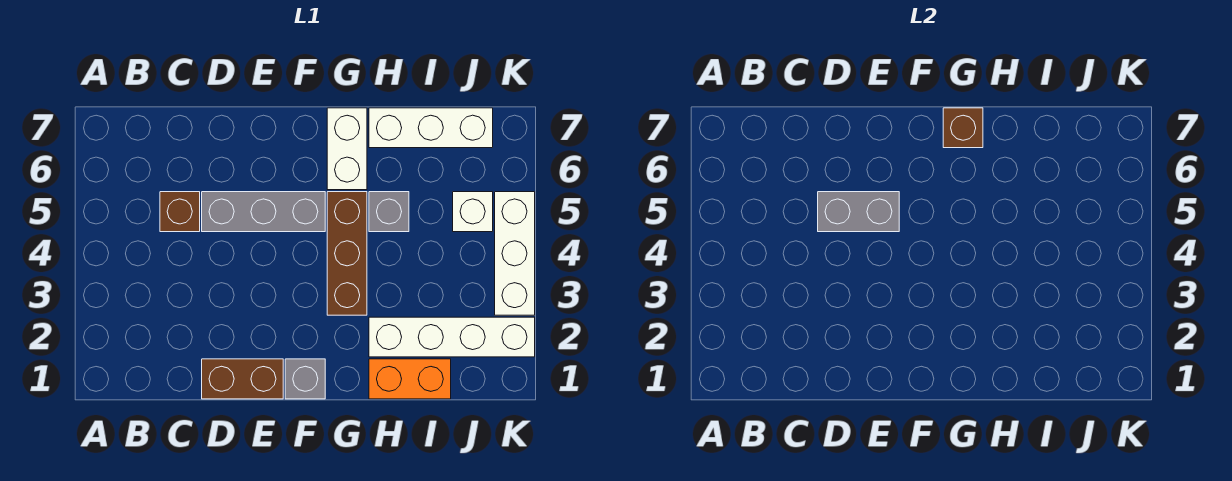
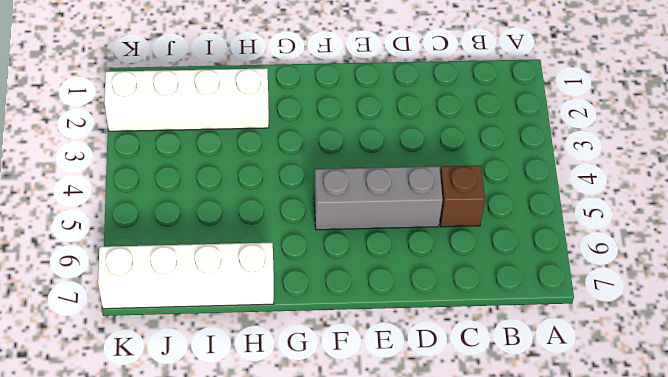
white 1x4 brick [98,243,274,309] -> white 1x3 brick [369,108,493,148]
none -> brown 1x2 brick [202,359,283,399]
none -> grey 1x1 brick [285,359,325,399]
none -> brown 1x3 brick [327,192,367,315]

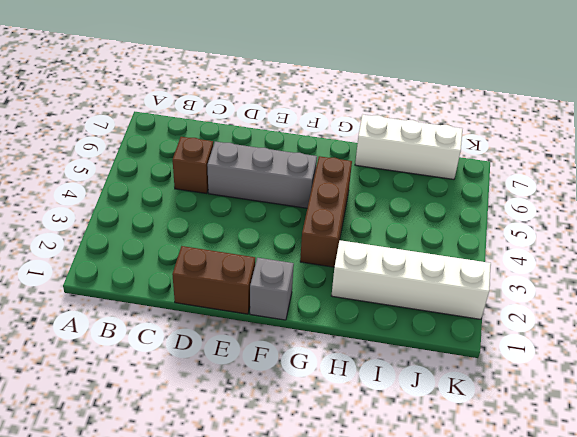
none -> white 1x2 brick [327,108,367,190]
none -> orange 1x2 brick [369,359,451,399]
none -> grey 1x1 brick [369,192,409,232]

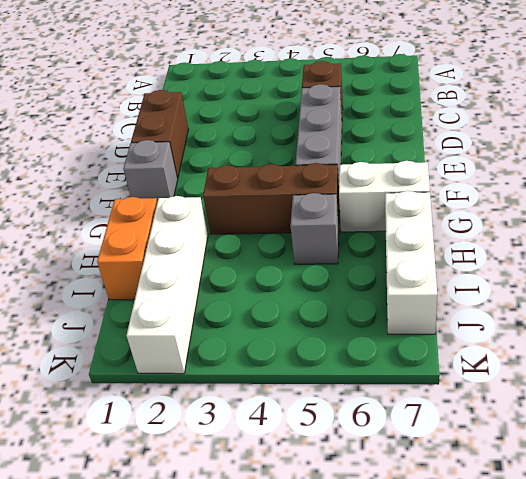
none -> white 1x1 brick [453,192,493,232]
none -> white 1x3 brick [495,192,535,315]
none -> grey 1x2 brick [818,192,899,232]

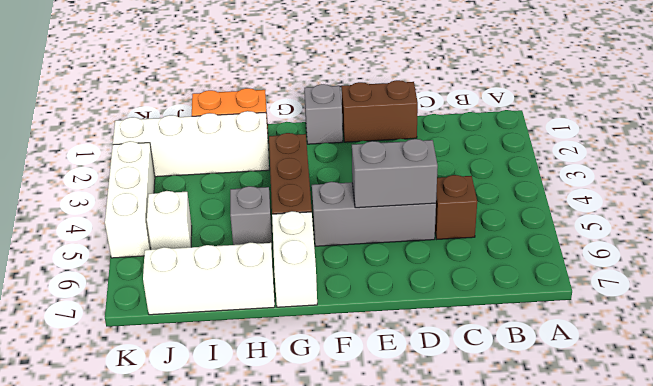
none -> brown 1x1 brick [943,108,983,148]

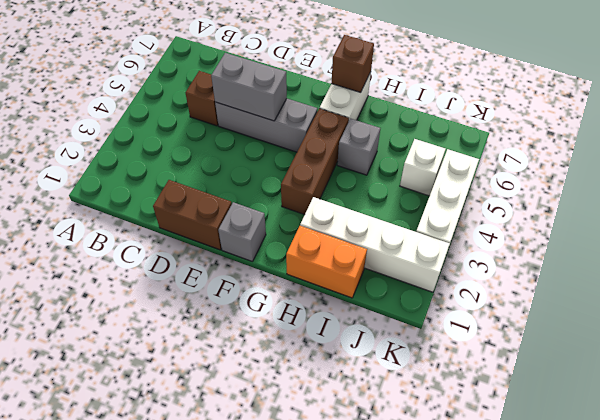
none -> white 1x3 brick [369,108,493,148]

